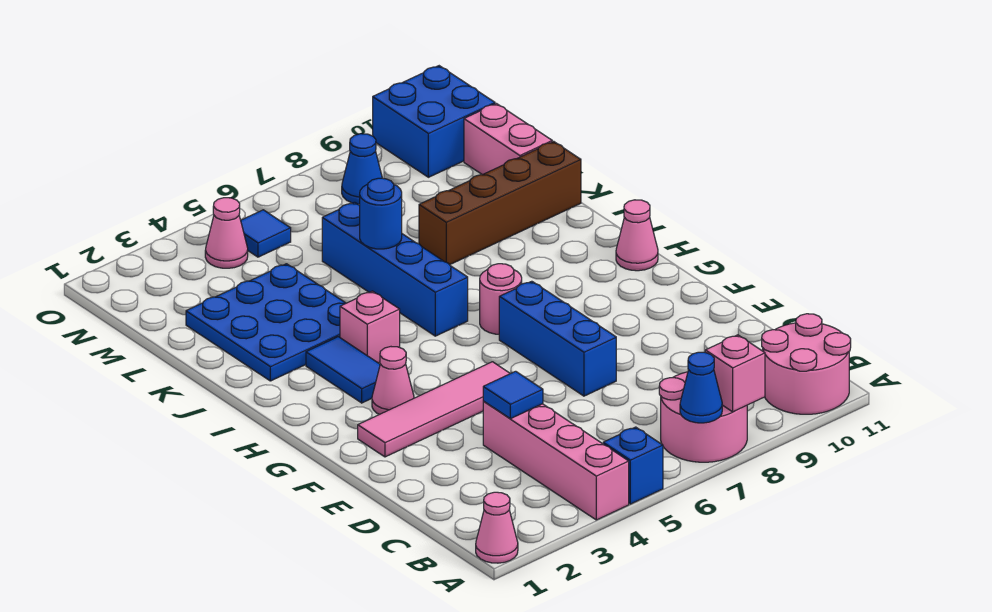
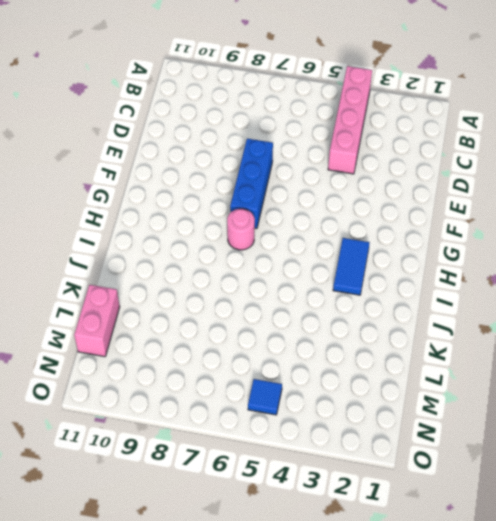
none -> pink 1x1 cone [476,492,518,563]
none -> blue 1x1 brick [603,427,663,504]
none -> pink 2x2 round brick [659,372,747,462]

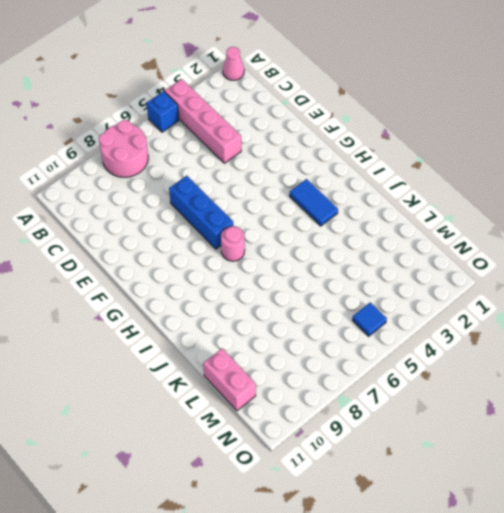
none -> pink 2x2 round brick [762,314,851,414]
none -> pink 1x4 tile [358,362,510,457]
none -> pink 1x1 cone [372,347,414,414]

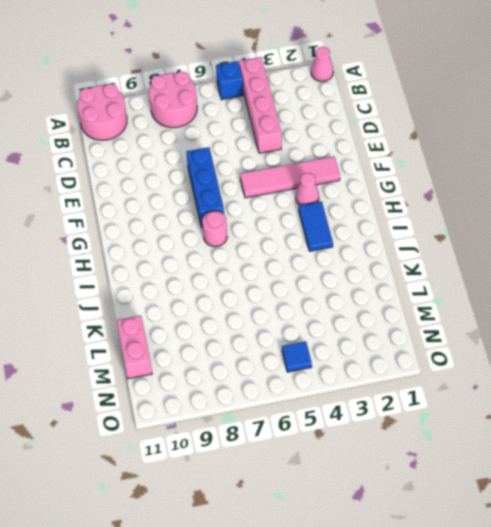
none -> pink 1x1 cone [616,200,658,271]
none -> pink 1x1 brick [340,291,400,363]
none -> blue 1x4 brick [322,202,468,336]

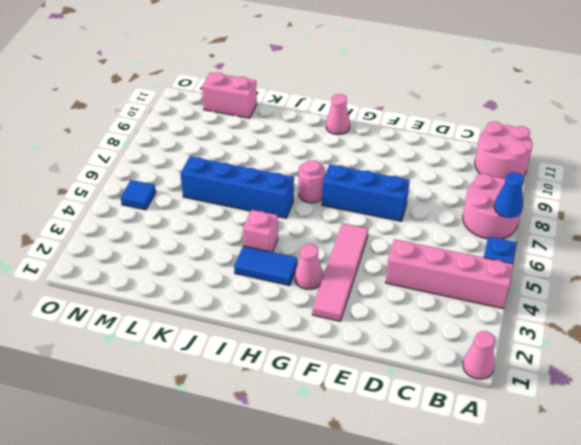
none -> blue 3x3 plate [186,264,346,381]
none -> brown 1x4 brick [419,141,581,265]
none -> pink 1x1 cone [205,198,248,268]

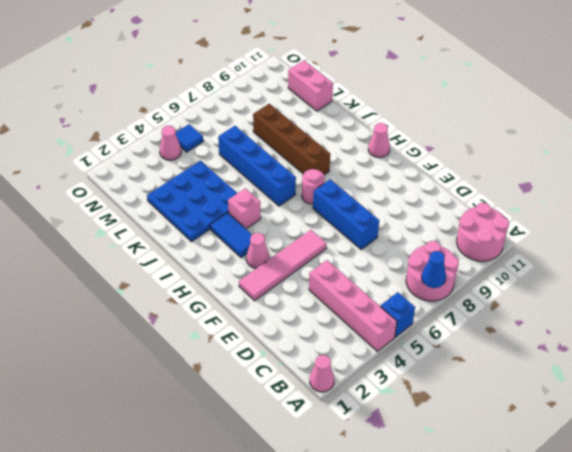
brown 1x4 brick [253,104,330,175] -> brown 1x4 brick turned to [419,141,581,265]
none -> blue 1x1 cone [342,134,382,204]
none -> blue 2x2 brick [373,66,495,177]
none -> pink 1x1 brick [705,335,765,412]

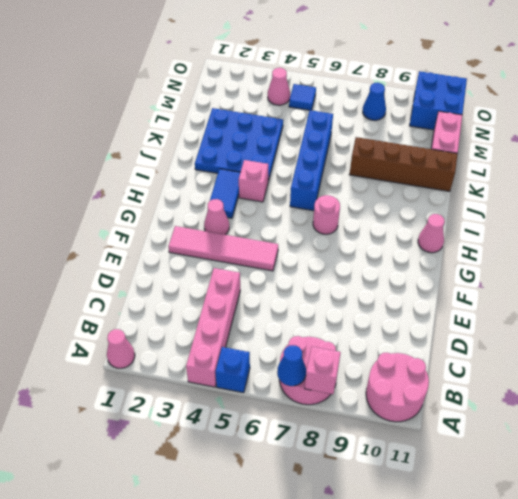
none -> blue 1x3 brick [499,281,616,396]
none -> blue 1x1 tile [483,371,543,419]
none -> blue 1x1 round brick [360,178,402,249]

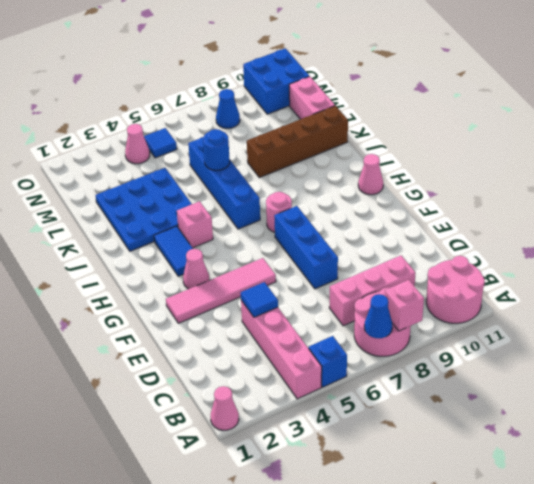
pink 1x3 brick [329,255,415,326] -> none

